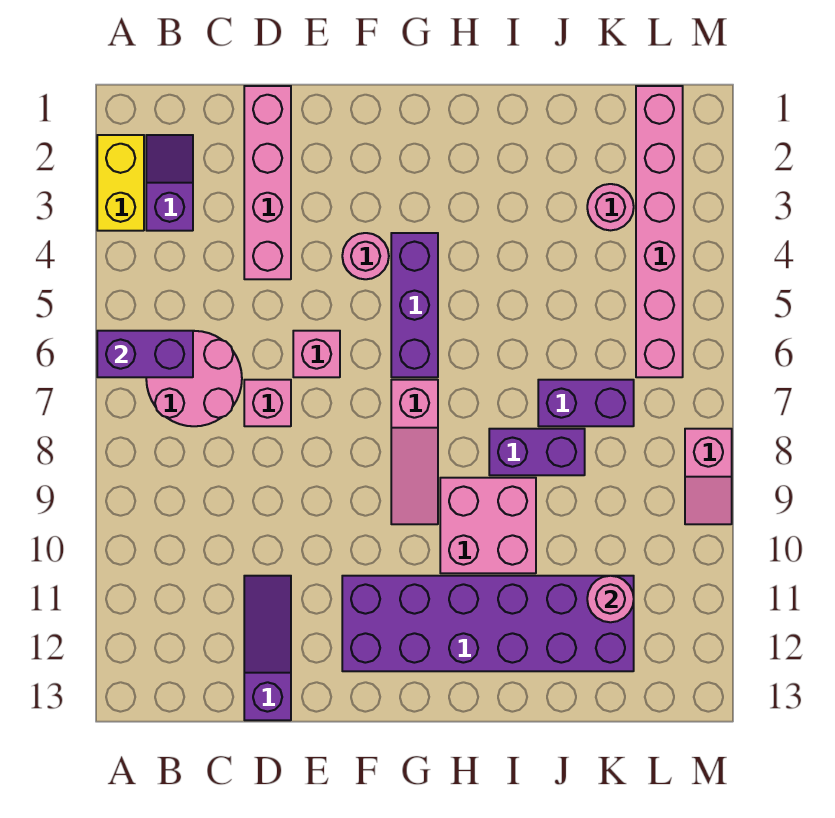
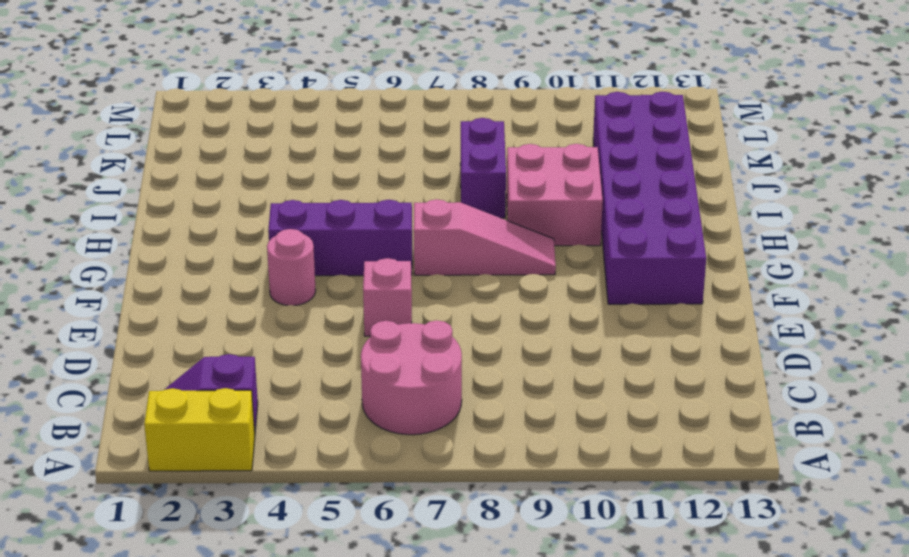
none -> pink 1x4 brick [244,86,291,279]
none -> pink 1x1 brick [244,380,291,426]
none -> purple 1x3 slope [244,576,291,720]

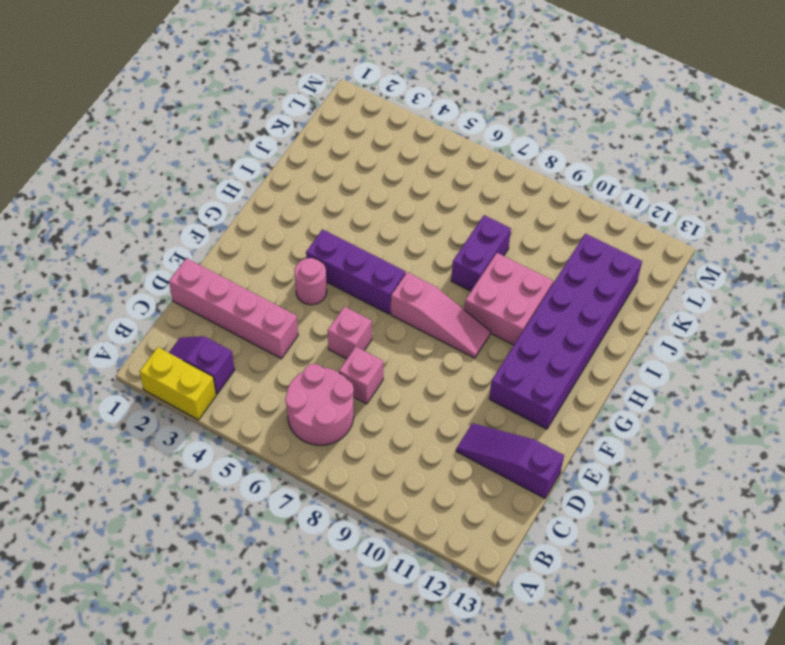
none -> purple 1x2 brick [538,380,634,426]
none -> pink 1x1 round brick [587,184,634,230]
none -> pink 1x6 brick [636,86,683,377]

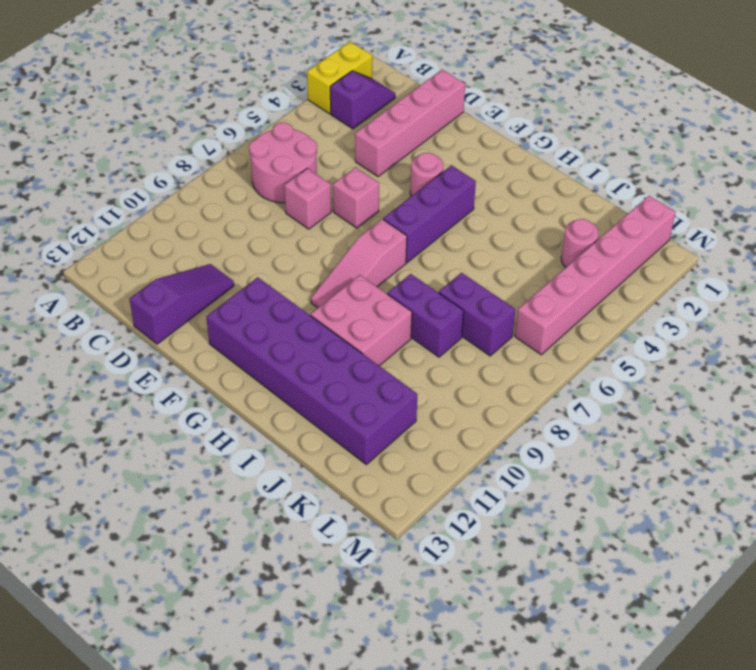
none -> pink 1x2 slope [685,429,732,524]
none -> purple 1x2 brick [97,331,193,377]
none -> pink 1x1 round brick [587,576,634,622]

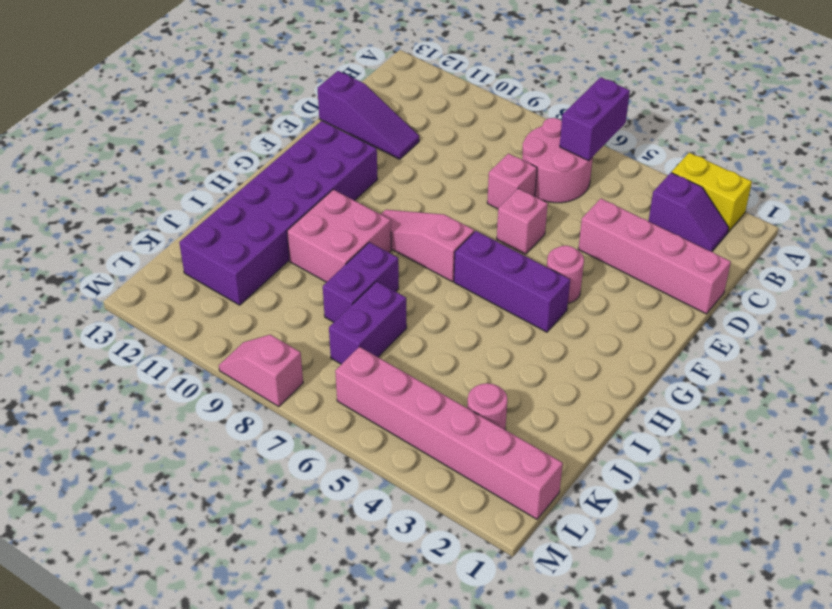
none -> pink 1x1 round brick [587,576,634,622]

